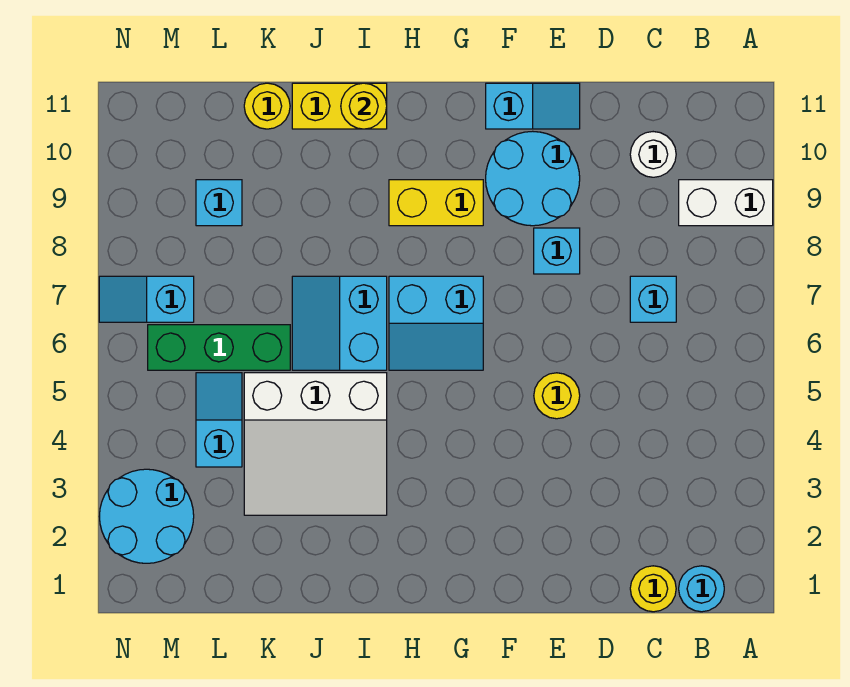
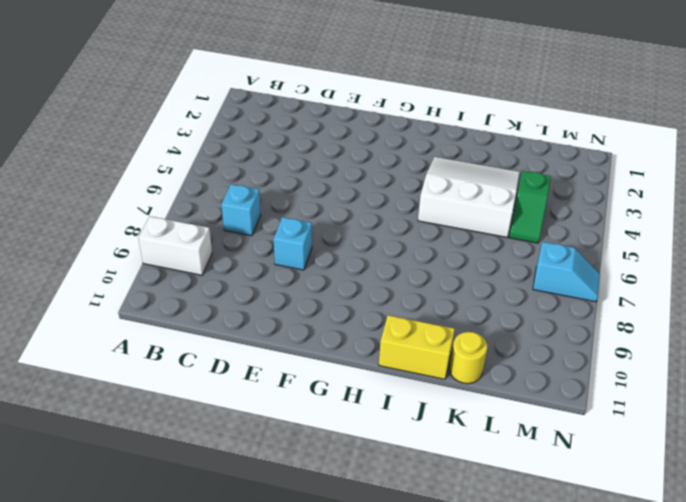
green 1x2 slope [509,171,551,243] -> cyan 1x2 slope [196,373,242,467]
none -> cyan 1x1 round brick [679,566,724,612]
none -> yellow 1x1 round brick [630,566,676,612]
none -> white 1x1 round brick [630,132,676,177]

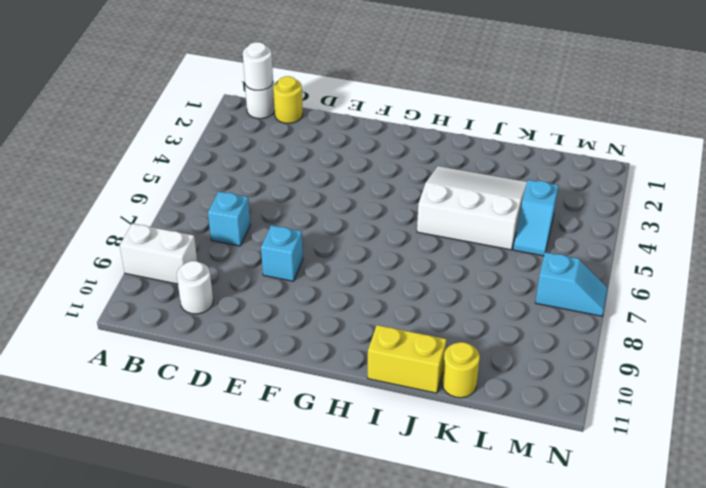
white 1x1 round brick [245,84,275,119] -> cyan 1x1 round brick [679,566,724,612]
white 1x1 round brick [243,42,273,90] -> none
none -> yellow 1x1 round brick [534,373,580,419]
none -> cyan 2x2 round brick [486,131,580,226]
none -> cyan 1x2 slope [486,83,580,129]

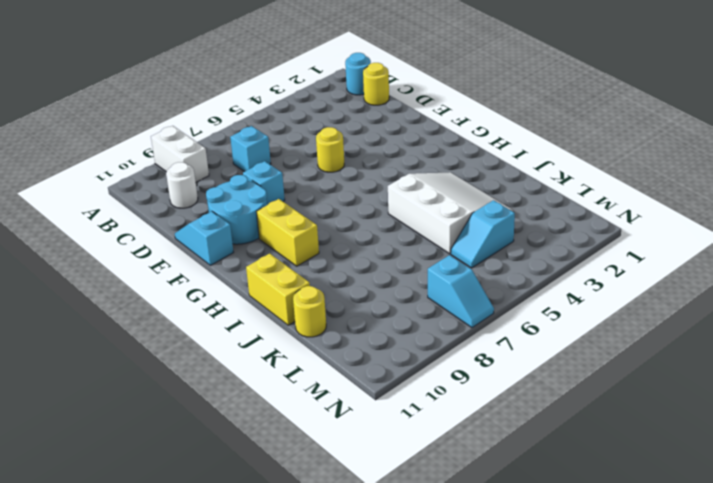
none -> cyan 2x2 slope [389,276,483,370]
none -> cyan 2x2 slope [292,276,387,370]
none -> green 1x3 brick [148,325,290,370]

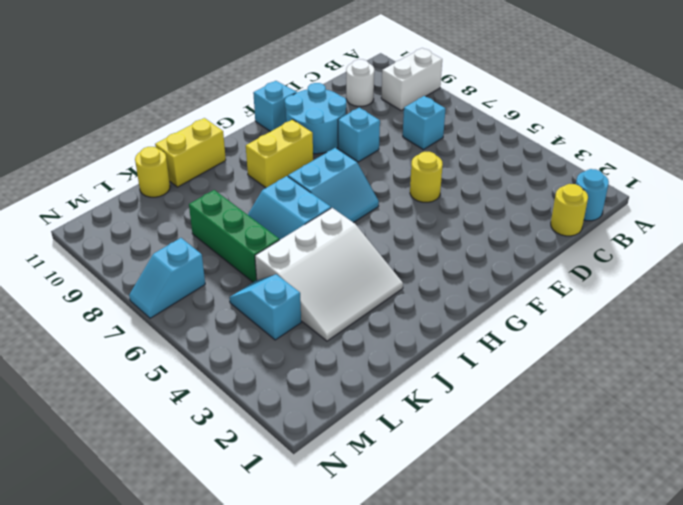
green 1x3 brick [189,190,279,282] -> green 1x3 brick turned to [148,325,290,370]
none -> cyan 1x1 brick [196,180,242,226]
none -> cyan 2x2 round brick [99,469,194,563]
none -> yellow 1x1 round brick [341,83,387,129]

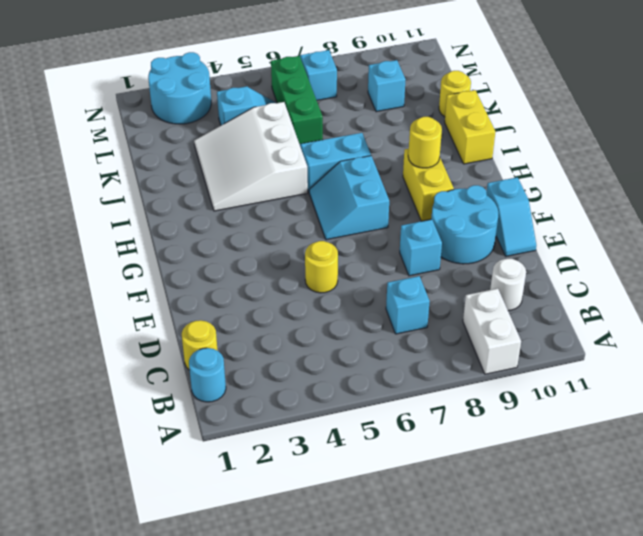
yellow 1x1 round brick [408,117,442,168] -> yellow 1x1 round brick moved to [341,83,387,129]

